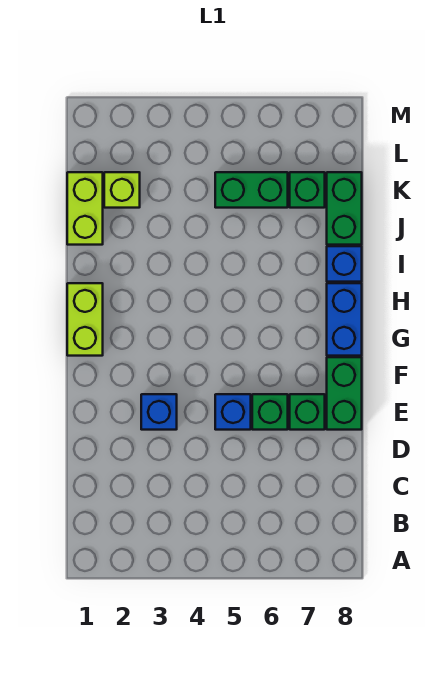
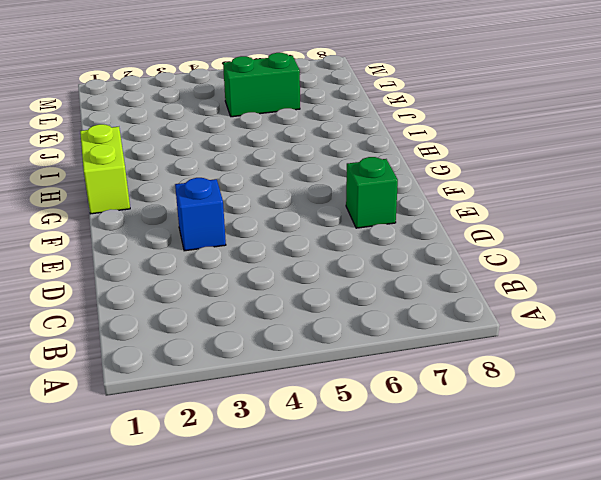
none -> blue 1x1 brick [215,394,251,430]
none -> green 1x1 brick [252,394,288,430]
none -> green 1x2 brick [327,357,362,430]

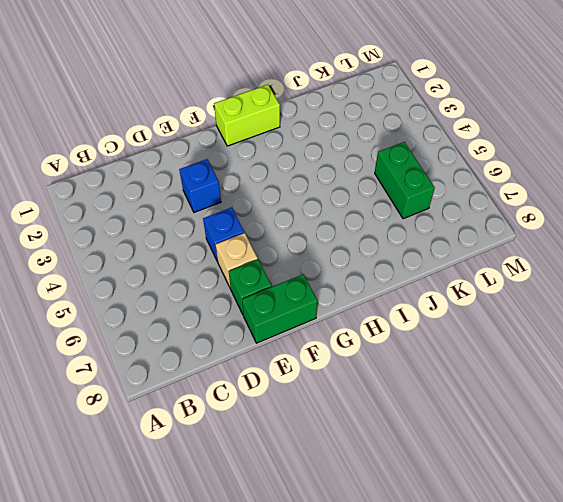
tan 1x1 brick [216,233,258,287] -> green 1x1 brick [252,394,288,430]
none -> blue 1x2 brick [327,283,362,356]
none -> blue 1x1 brick [327,246,362,282]
none -> lime 1x2 brick [67,172,103,245]

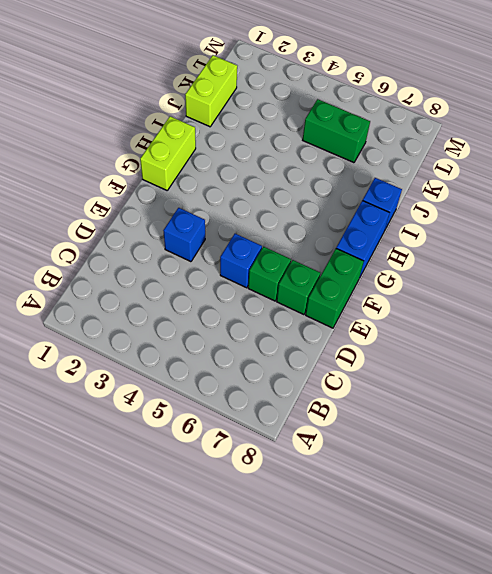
none -> green 1x2 brick [327,172,362,245]
none -> lime 1x1 brick [104,172,140,208]
none -> green 1x1 brick [290,172,325,208]

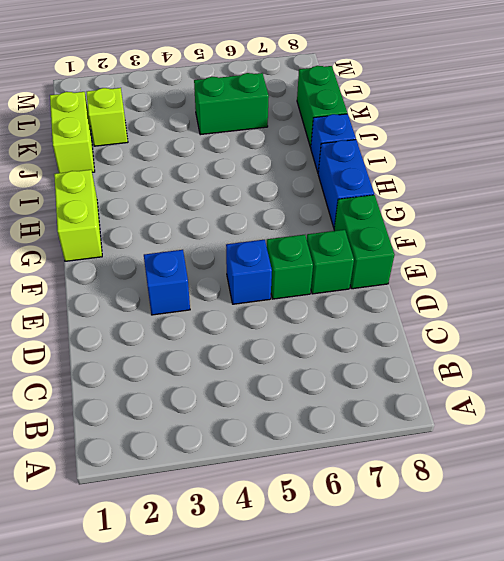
none -> green 1x1 brick [290,172,325,208]

